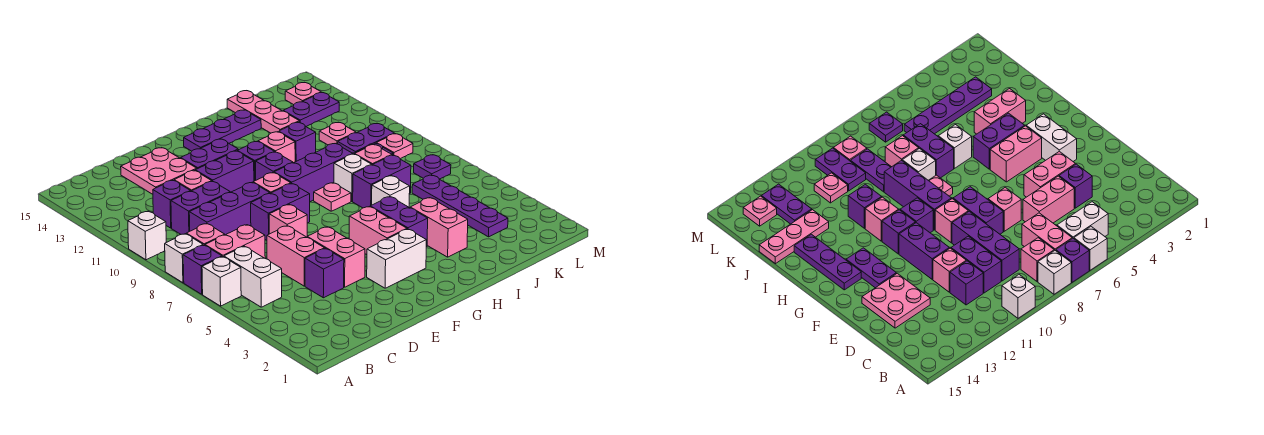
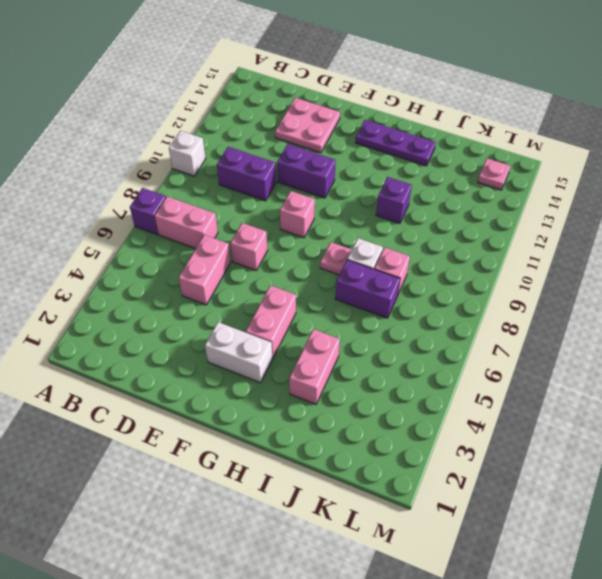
none -> white 1x1 brick [202,257,241,306]
none -> white 1x1 brick [165,234,203,283]
none -> white 1x2 brick [224,246,282,307]
none -> pink 1x1 brick [186,224,225,245]

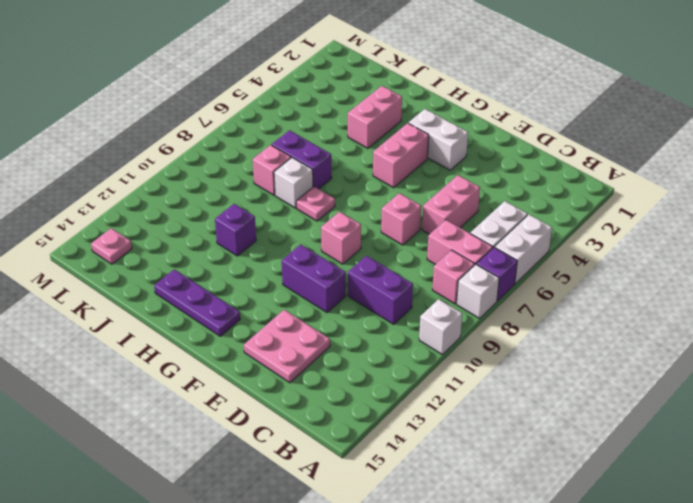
white 1x2 brick [495,215,552,284] -> white 1x1 brick [202,257,241,306]
none -> purple 1x3 brick [189,182,270,235]
none -> purple 1x1 brick [153,180,190,228]
none -> purple 1x1 brick [305,248,344,298]
none -> pink 1x1 brick [174,170,212,191]

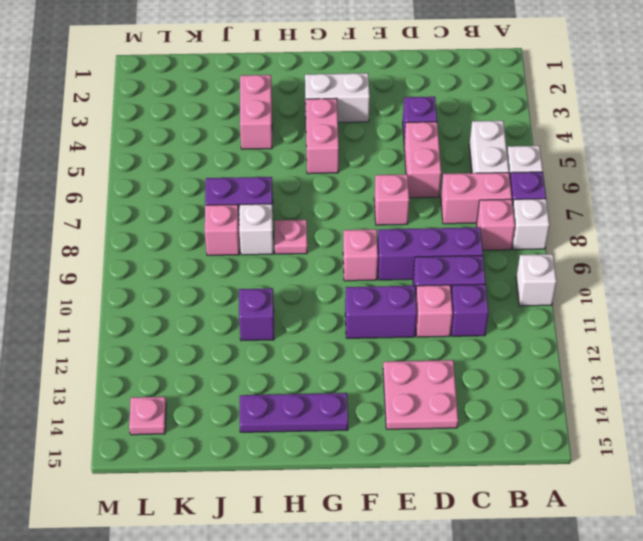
none -> pink 1x2 brick [307,227,365,287]
none -> purple 1x2 brick [251,183,310,240]
none -> purple 1x2 plate [181,139,238,169]
none -> purple 1x3 brick [274,144,352,202]

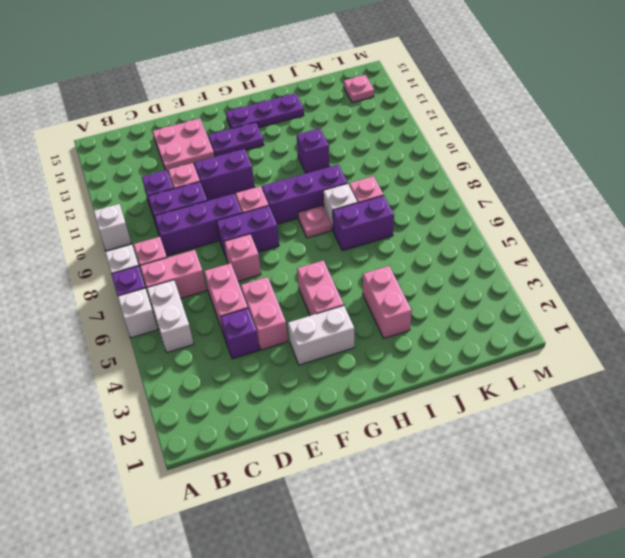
none -> purple 1x1 brick [256,152,293,180]
none -> purple 1x1 brick [238,142,274,181]
none -> purple 1x2 brick [370,197,428,247]
none -> pink 1x1 brick [258,132,295,163]

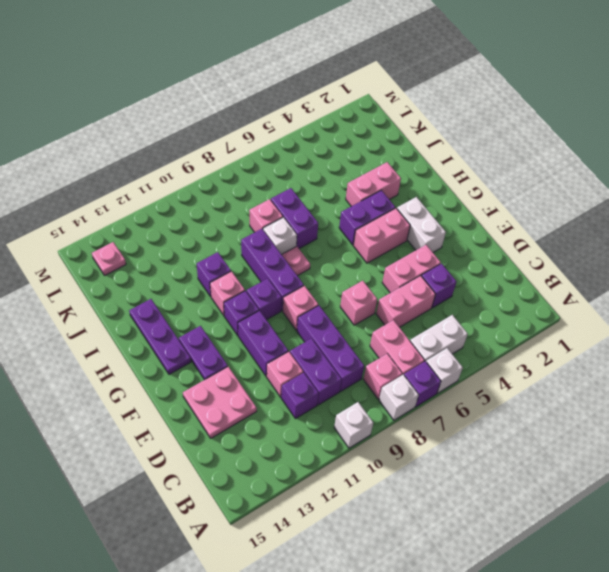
none -> purple 1x2 brick [251,183,310,240]
none -> white 1x1 brick [372,176,410,207]
none -> purple 1x2 plate [850,149,891,192]
none -> pink 1x3 plate [227,91,299,133]

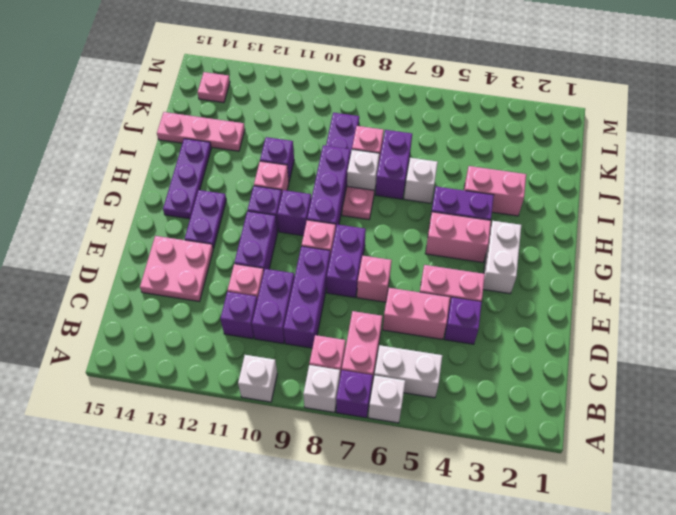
none -> purple 1x4 plate [412,175,508,237]
none -> purple 1x2 plate [338,124,395,153]
none -> pink 1x1 plate [319,122,356,145]
none -> purple 1x2 plate [284,93,339,126]

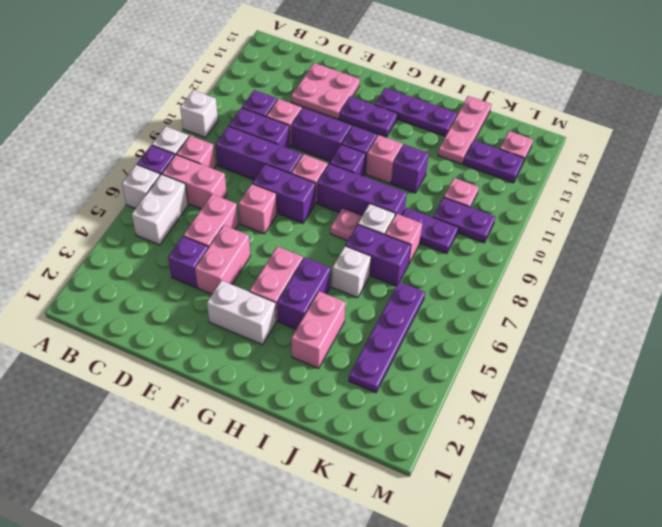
none -> purple 1x1 plate [414,155,451,179]
none -> pink 1x1 plate [376,134,413,159]

